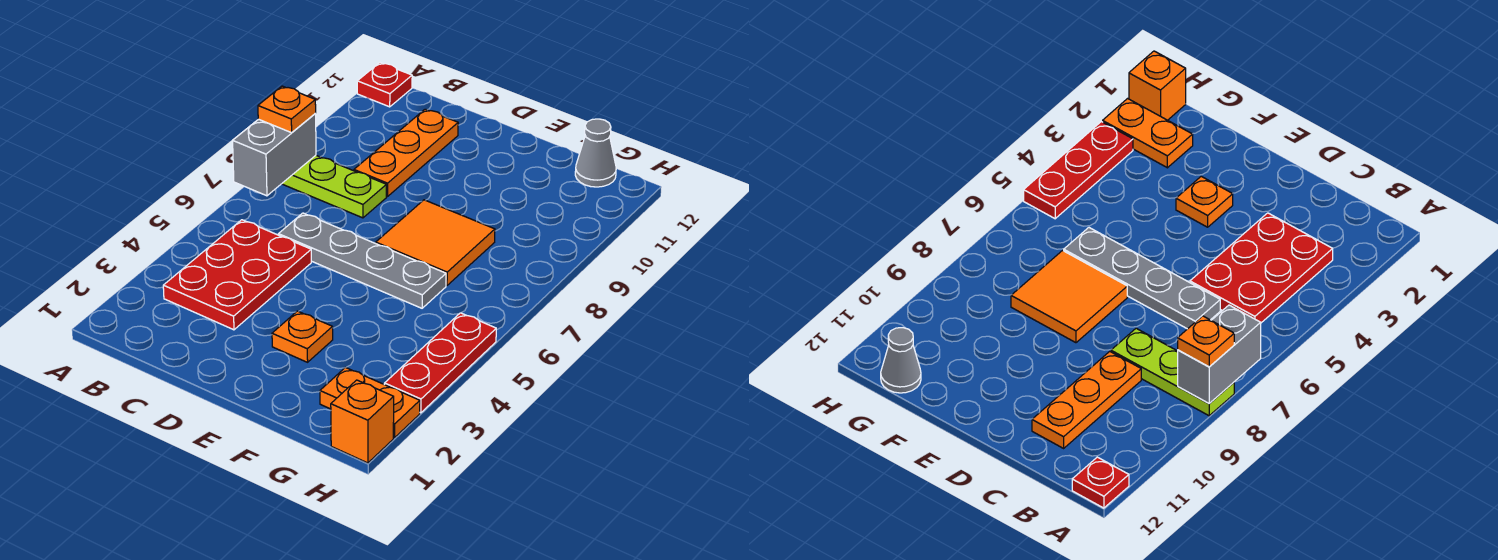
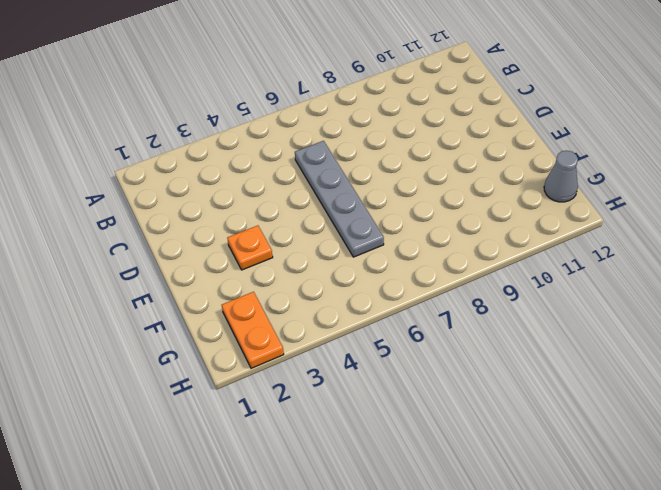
none -> lime 1x3 plate [282,155,386,218]
none -> red 1x1 plate [357,63,412,107]
none -> red 2x3 plate [163,220,311,330]

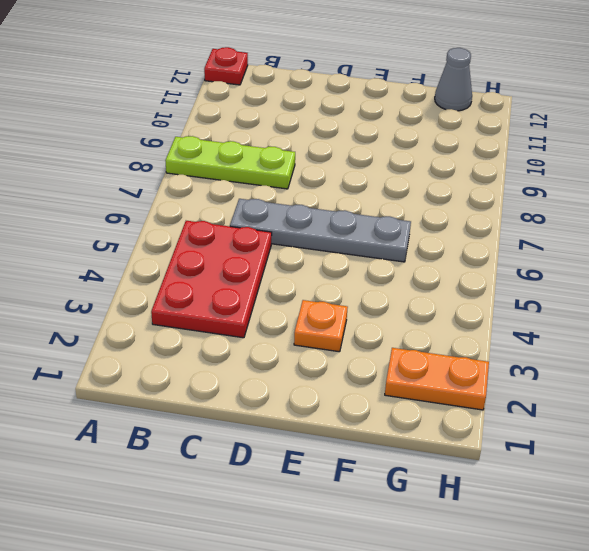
none -> orange 1x3 plate [354,109,458,197]
none -> orange 2x2 tile [376,200,495,286]
none -> orange 1x1 brick [331,380,394,463]

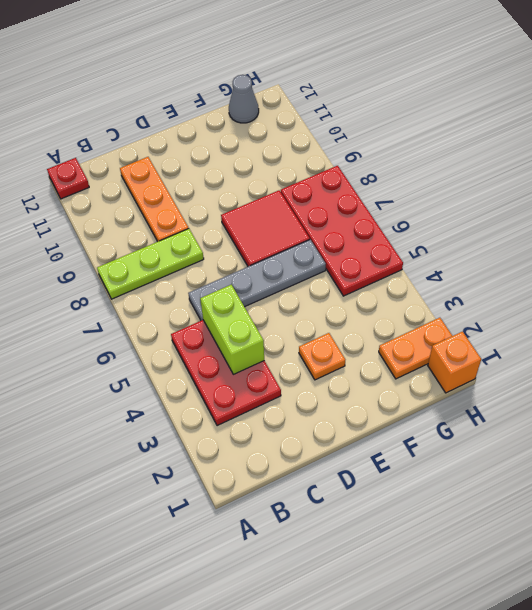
lime 1x2 brick [200,285,264,374] -> none
red 2x2 tile [221,191,310,266] -> orange 2x2 tile [376,200,495,286]
red 2x4 plate [281,166,403,296] -> red 1x3 plate [385,313,496,413]
none -> grey 1x2 brick [233,114,316,196]
none -> orange 1x1 plate [258,86,316,133]

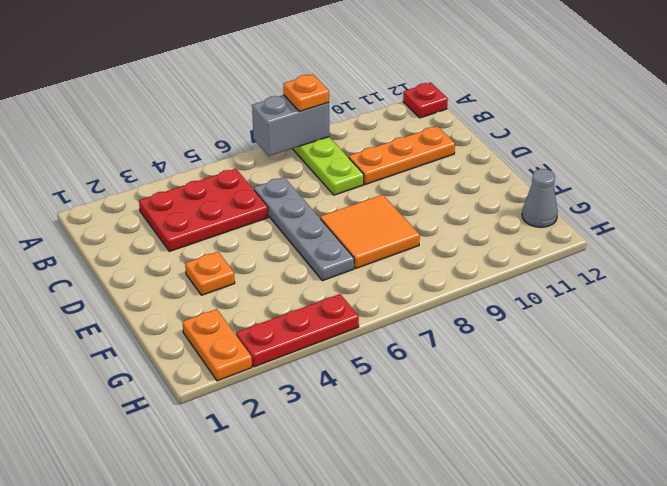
none -> orange 1x1 brick [331,380,394,463]

